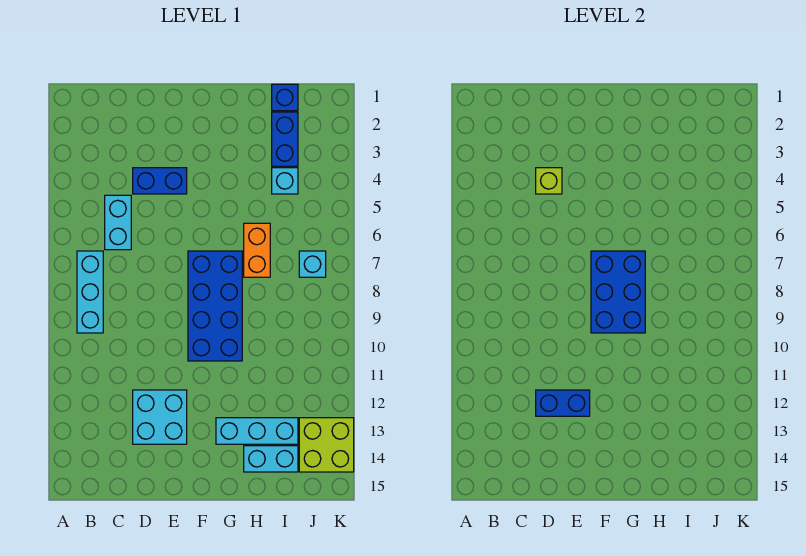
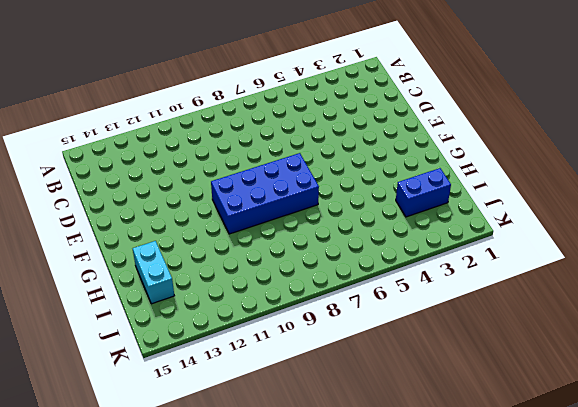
none -> cyan 1x3 brick [77,251,103,333]
none -> cyan 1x2 brick [105,195,131,250]
none -> blue 1x2 brick [133,168,187,194]

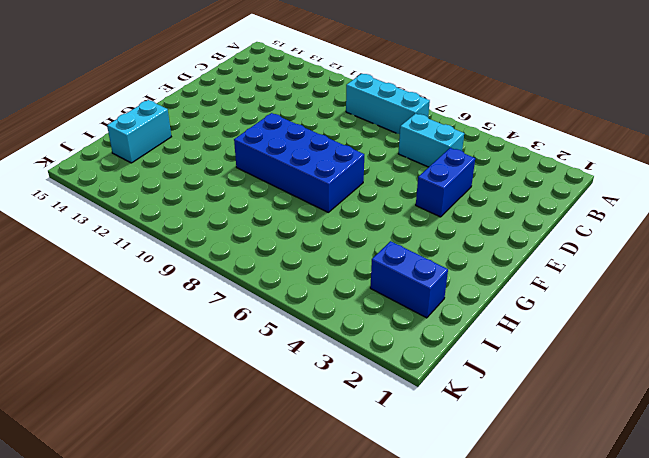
none -> cyan 2x2 brick [133,390,187,444]
none -> cyan 1x3 brick [216,418,298,444]
none -> orange 1x2 brick [244,223,270,277]

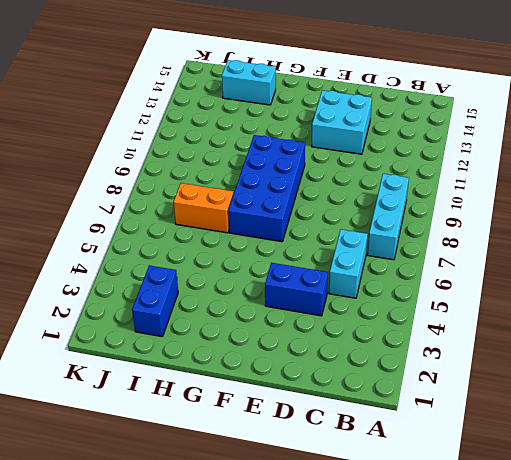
orange 1x2 brick [173,183,234,233] -> orange 1x2 brick turned to [244,223,270,277]
none -> cyan 1x3 brick [216,418,298,444]
none -> blue 1x1 brick [272,84,298,111]
none -> cyan 1x1 brick [272,168,298,194]

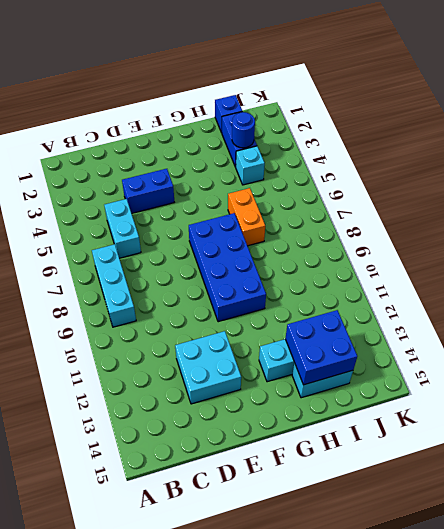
blue 2x2 brick [285,310,357,385] -> none
blue 1x1 round brick [232,112,255,148] -> none
none -> cyan 1x1 brick [299,251,326,277]
none -> lime 2x2 brick [299,418,354,472]
none -> lime 1x1 brick [536,168,562,194]

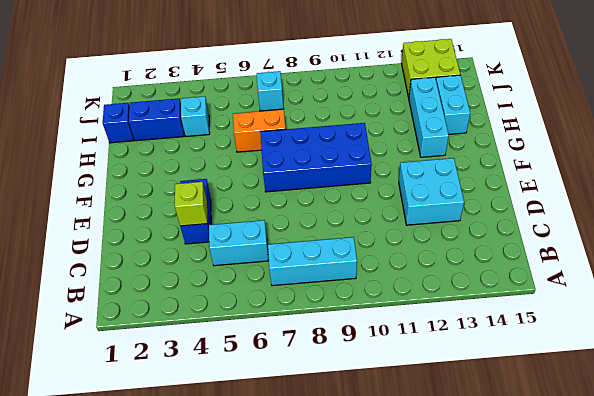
none -> blue 1x2 brick [536,390,590,416]
none -> blue 2x3 brick [591,251,645,333]

